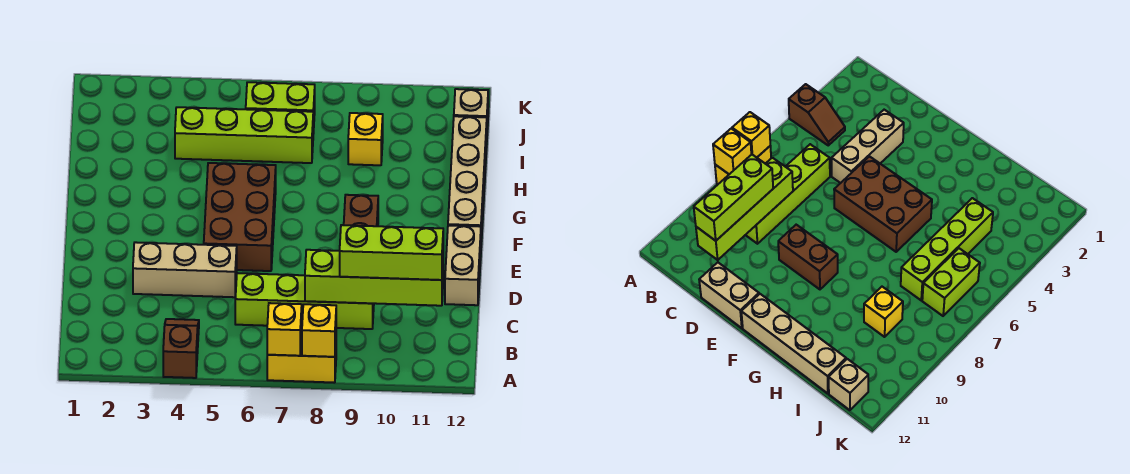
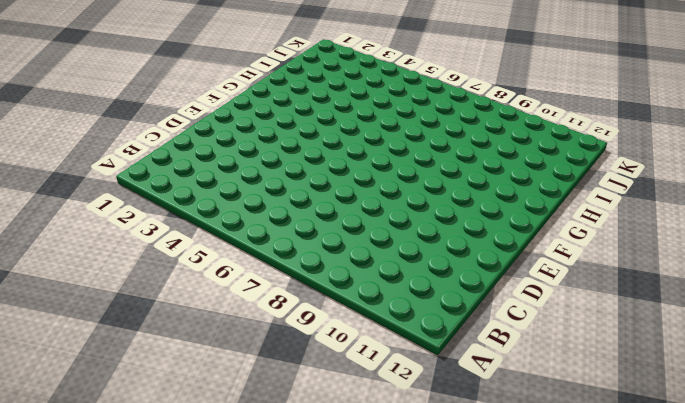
none -> brown 1x2 slope [163,319,199,378]
none -> yellow 1x2 brick [267,333,336,383]
none -> lime 1x4 brick [235,273,374,329]

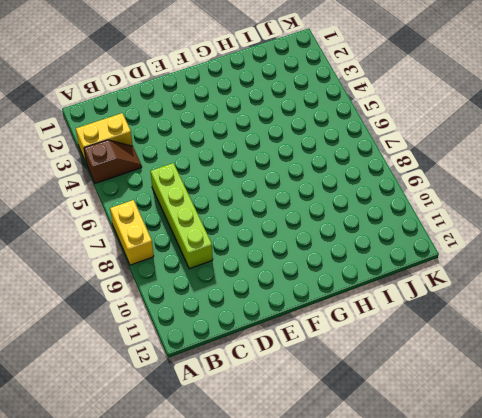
yellow 1x2 brick [76,113,133,164] -> none
none -> tan 1x3 brick [133,242,237,297]
none -> tan 1x2 brick [445,225,481,305]
none -> brown 2x3 brick [204,163,276,271]

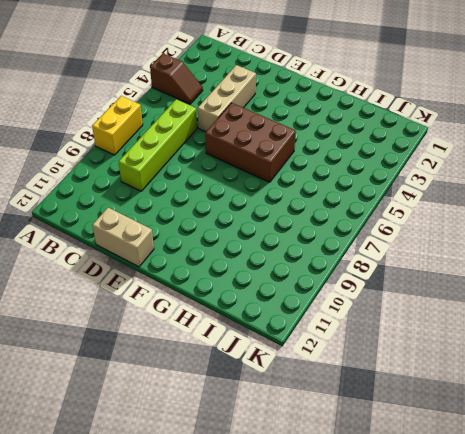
none -> brown 1x2 brick [344,195,378,226]
none -> tan 1x4 brick [448,116,487,242]
none -> lime 1x4 brick [175,107,313,163]

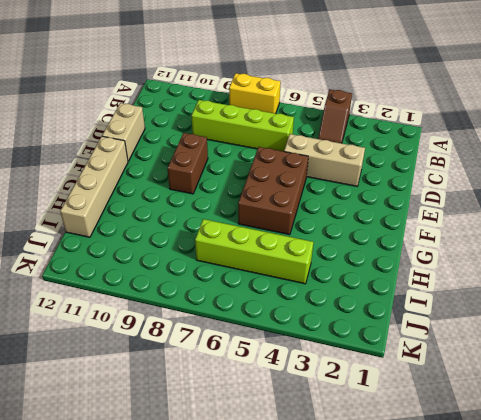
none -> yellow 1x1 brick [348,113,383,165]
none -> lime 1x2 brick [246,82,315,134]
none -> tan 1x1 brick [454,89,488,129]

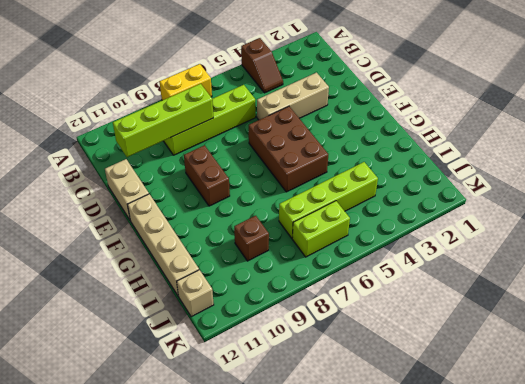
brown 1x1 brick [234,216,269,261] -> yellow 1x1 brick [348,113,383,165]
none -> yellow 1x1 brick [267,303,302,356]
none -> yellow 1x1 brick [302,304,336,357]
none -> lime 1x3 brick [340,225,443,280]

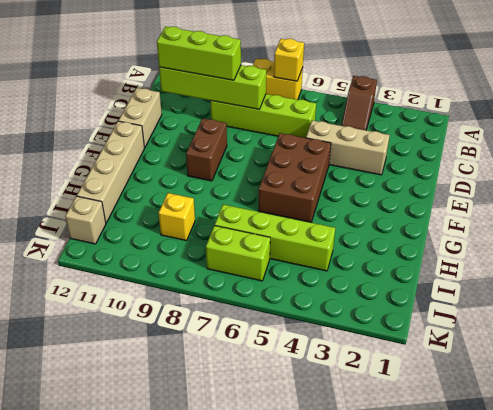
none -> yellow 1x1 brick [302,304,336,357]

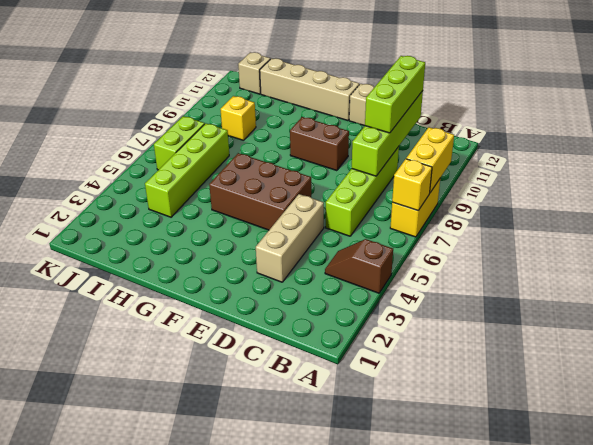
yellow 1x2 brick [406,127,454,193] -> yellow 1x1 brick [302,304,336,357]

